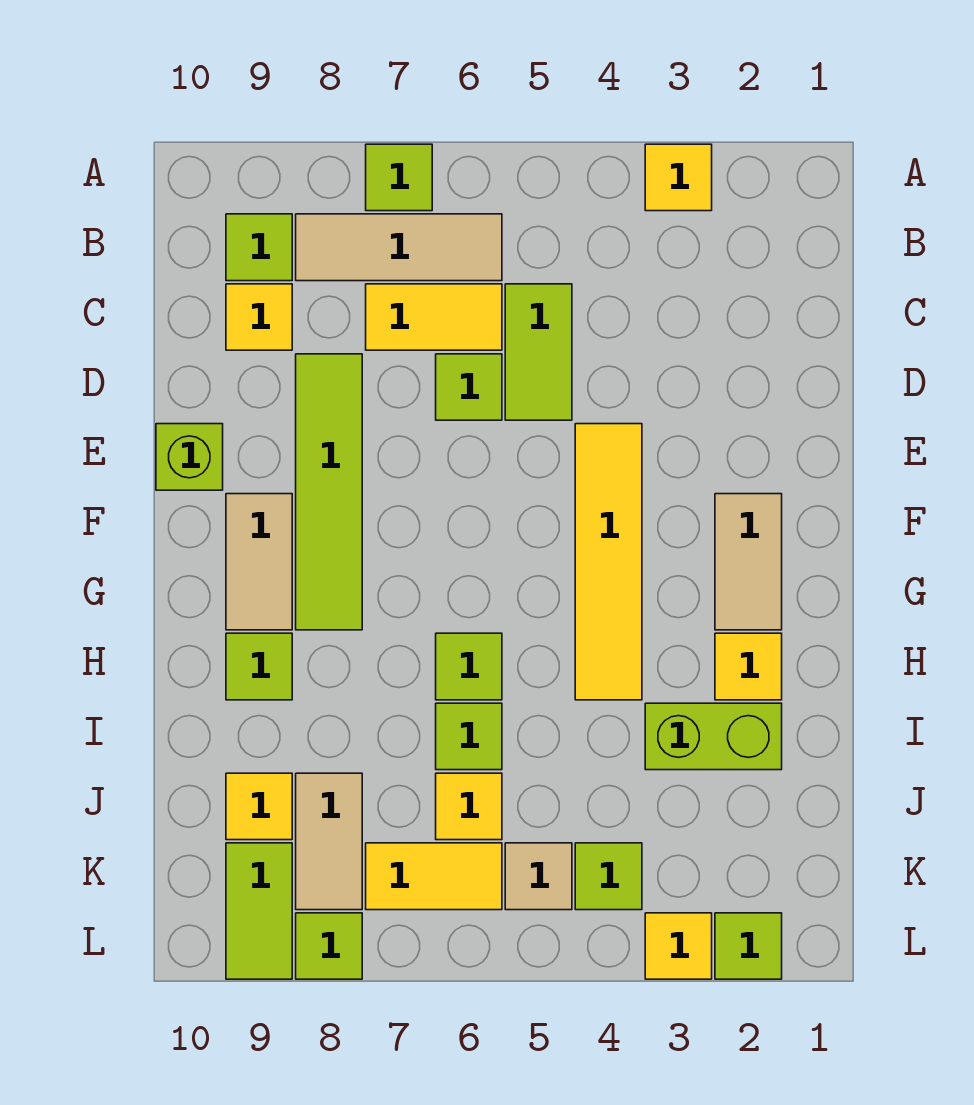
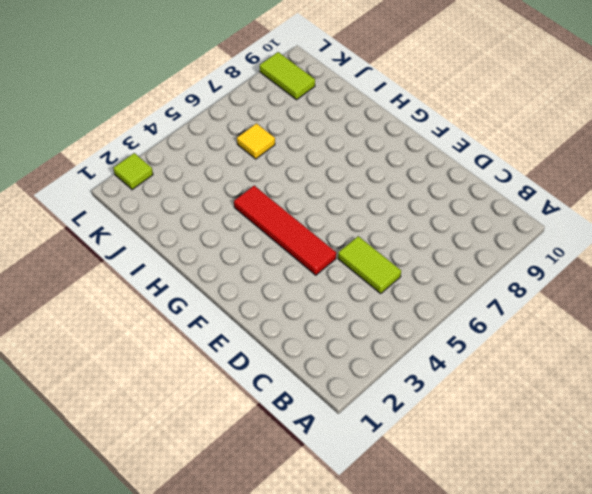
red 1x4 tile [234,186,336,275] -> yellow 1x4 tile [575,424,642,700]
none -> yellow 1x1 tile [645,144,712,211]
none -> lime 1x1 tile [366,144,432,211]
none -> tan 1x3 tile [296,214,502,281]

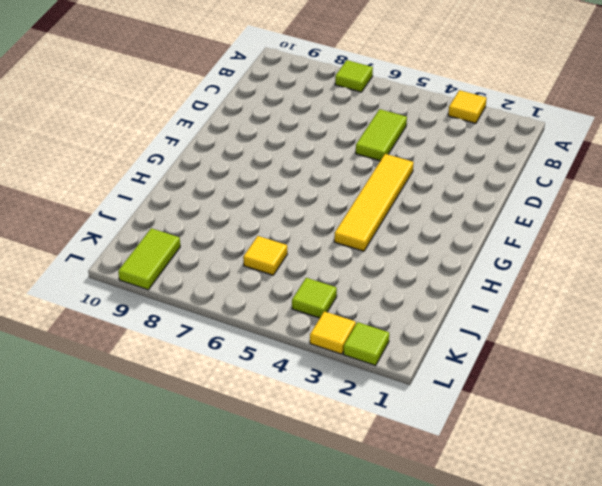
none -> tan 1x3 tile [296,214,502,281]
none -> lime 1x1 tile [226,214,292,281]
none -> yellow 1x2 tile [366,284,502,350]

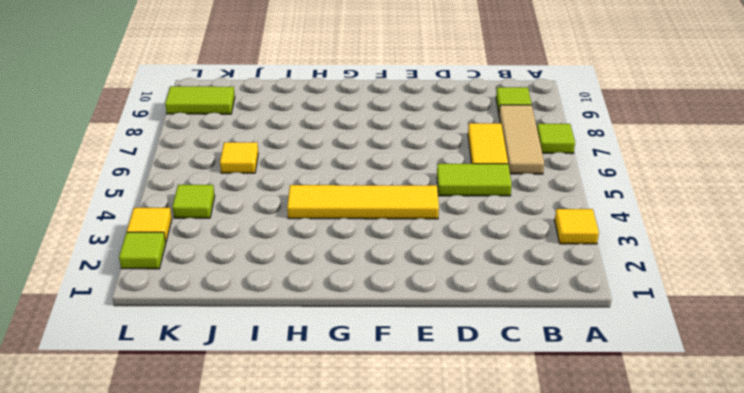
none -> yellow 1x1 tile [226,284,292,350]
none -> lime 1x1 tile [436,354,502,420]
none -> lime 1x4 tile [296,354,362,630]

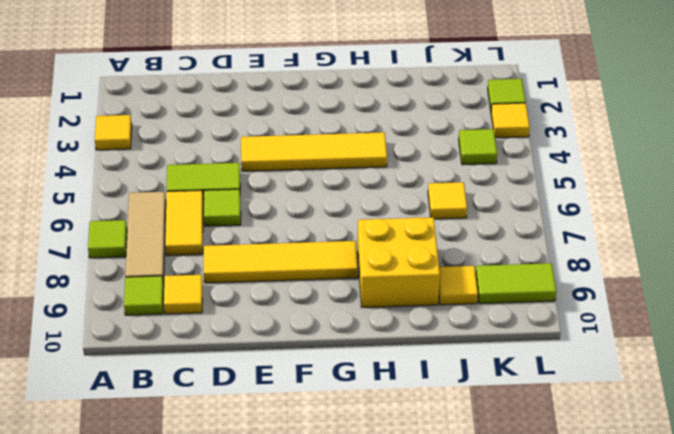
yellow 1x4 tile [204,241,358,283] -> lime 1x4 tile [296,354,362,630]
yellow 2x2 brick [358,217,440,307] -> lime 1x1 tile [226,633,292,700]
none -> lime 1x1 brick [156,424,223,490]
none -> tan 1x2 tile [715,494,782,630]
none -> tan 1x2 tile [226,494,292,630]

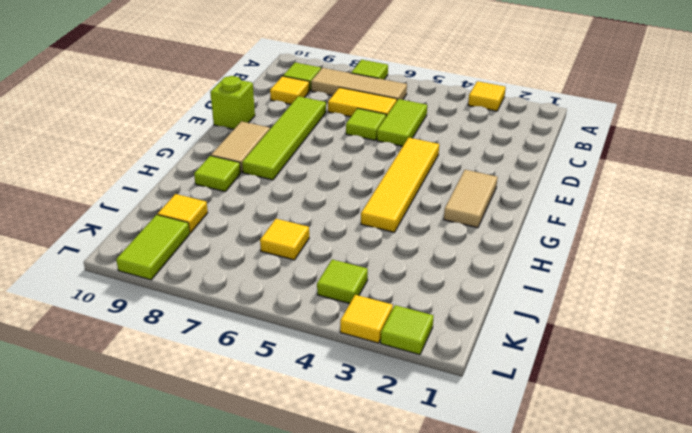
none -> yellow 1x1 tile [715,633,782,700]
none -> lime 1x1 tile [436,633,502,700]
none -> lime 1x2 brick [645,703,782,770]

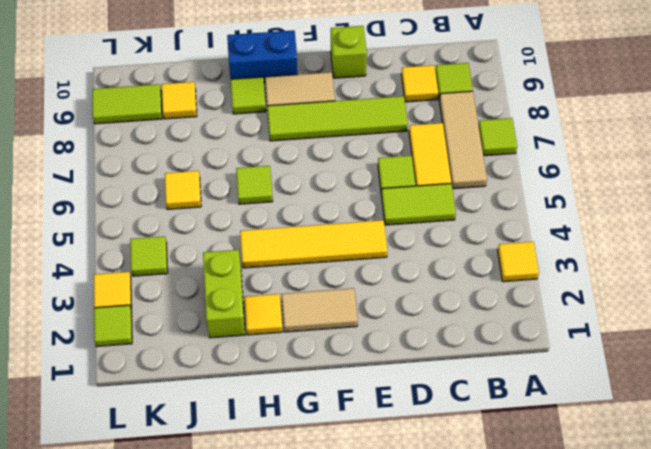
blue 1x2 brick [227,30,298,83] -> none
none -> lime 1x1 tile [436,703,502,770]
none -> tan 1x2 tile [296,773,362,910]
none -> tan 1x1 tile [505,843,572,910]

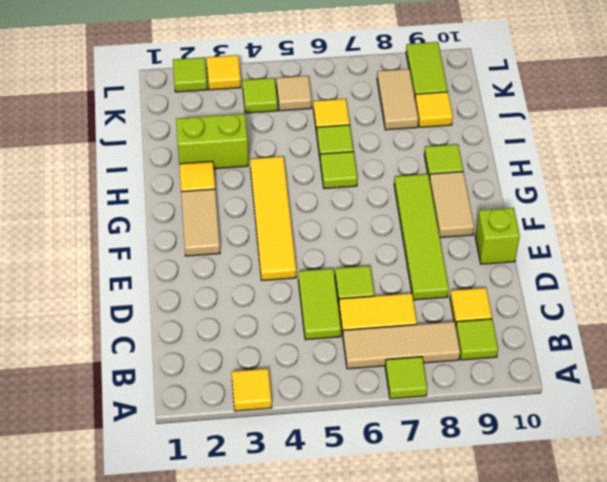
none -> yellow 1x2 tile [366,843,502,910]
none -> lime 1x1 tile [296,913,362,979]

